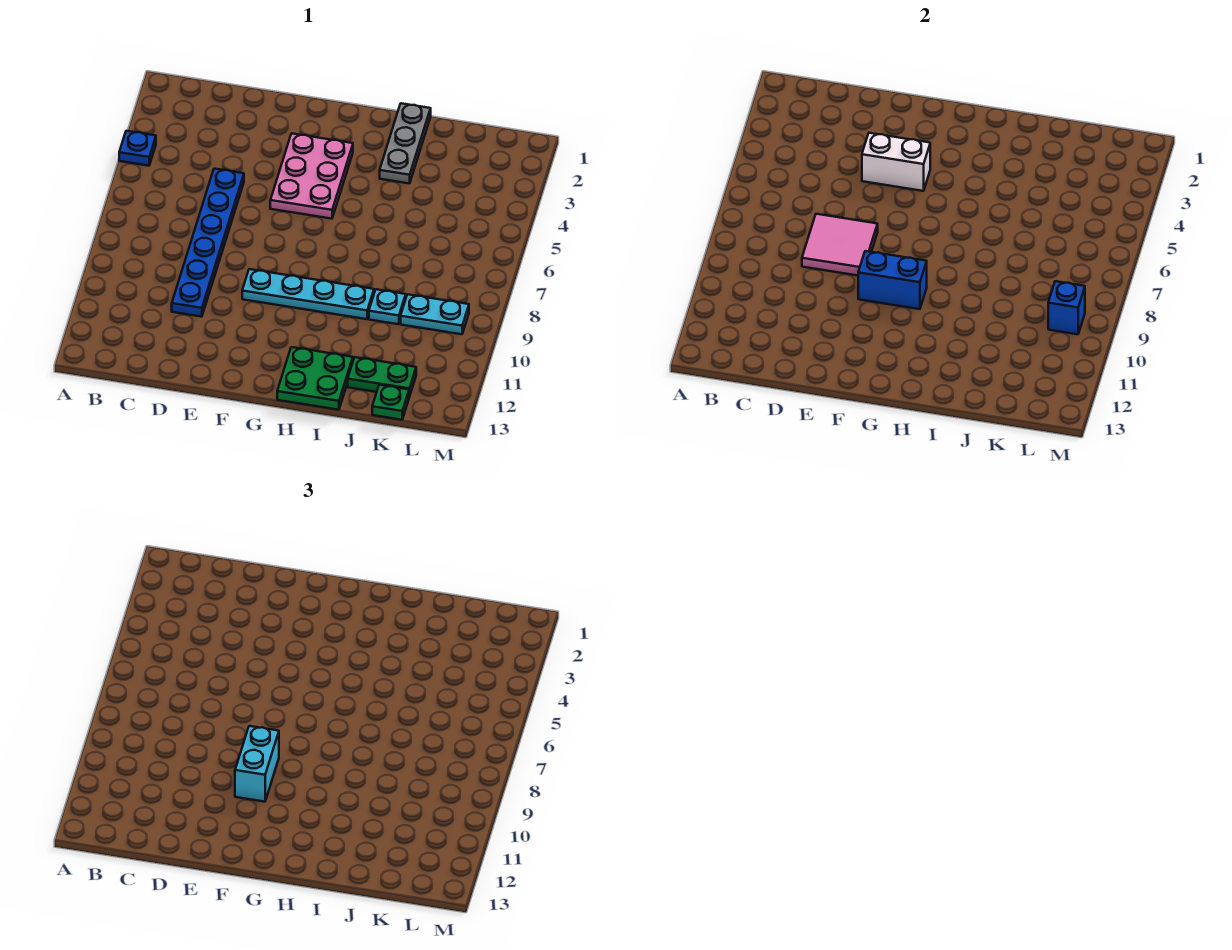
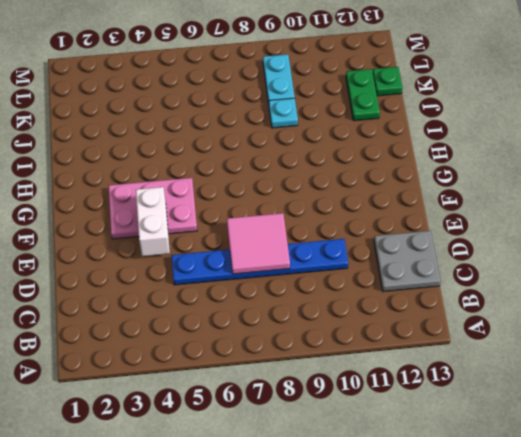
grey 2x2 plate [374,231,441,292] -> none
none -> blue 1x1 plate [119,131,156,166]
none -> cyan 1x4 plate [242,269,374,319]
none -> green 2x2 plate [277,347,353,410]

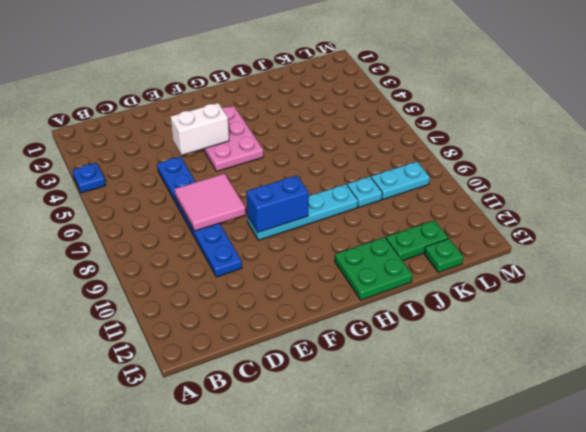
none -> grey 1x3 plate [380,103,431,184]
none -> blue 1x1 brick [1048,281,1085,334]
none -> cyan 1x2 brick [235,726,279,802]

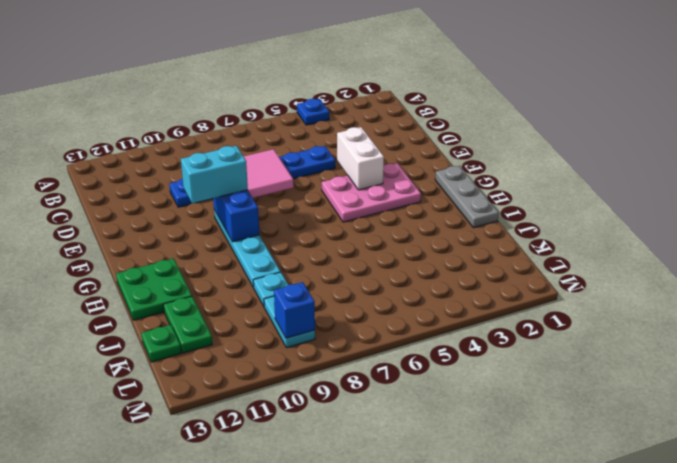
grey 1x3 plate [435,166,499,228] -> grey 1x3 plate turned to [380,103,431,184]

